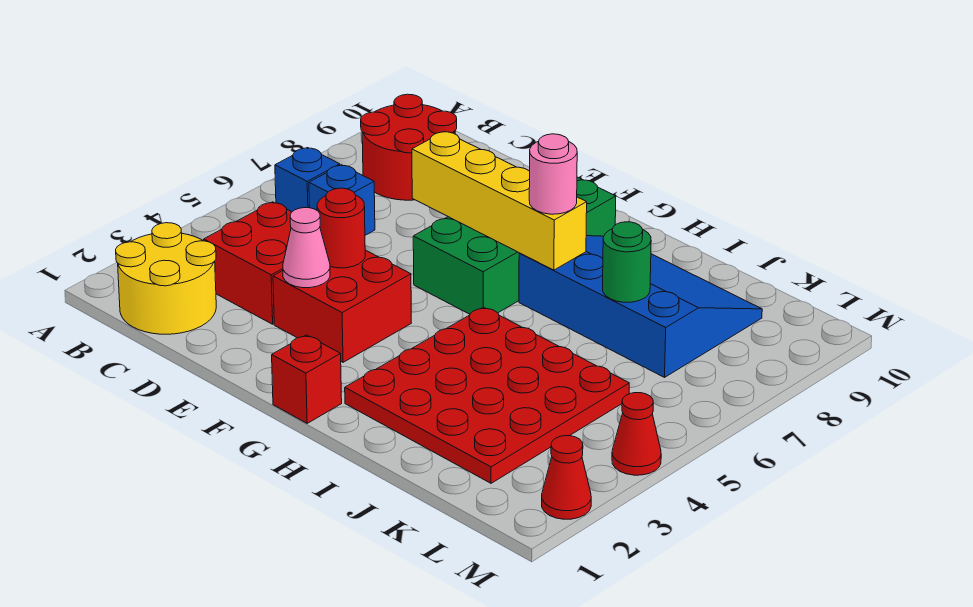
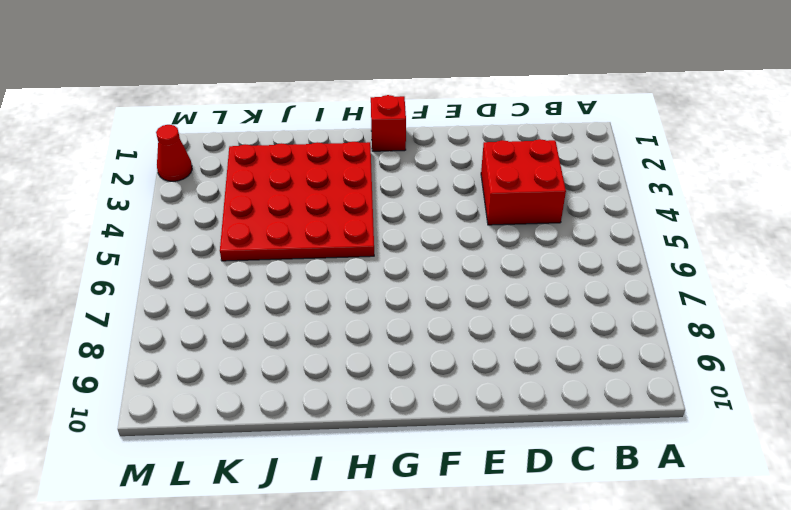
none -> yellow 2x2 round brick [116,223,216,334]
none -> blue 1x1 brick [275,148,340,212]
none -> red 2x2 round brick [361,94,457,200]

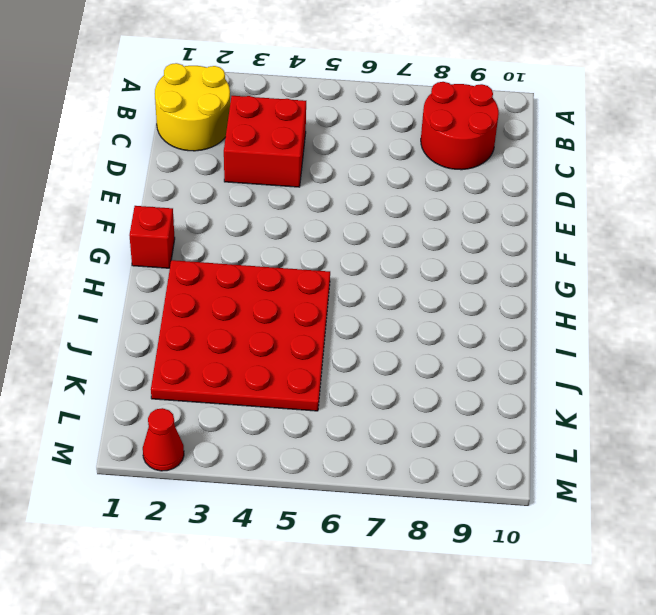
none -> blue 1x1 brick [275,148,340,212]
none -> blue 1x1 brick [309,165,375,235]
none -> red 2x2 brick [273,250,411,362]

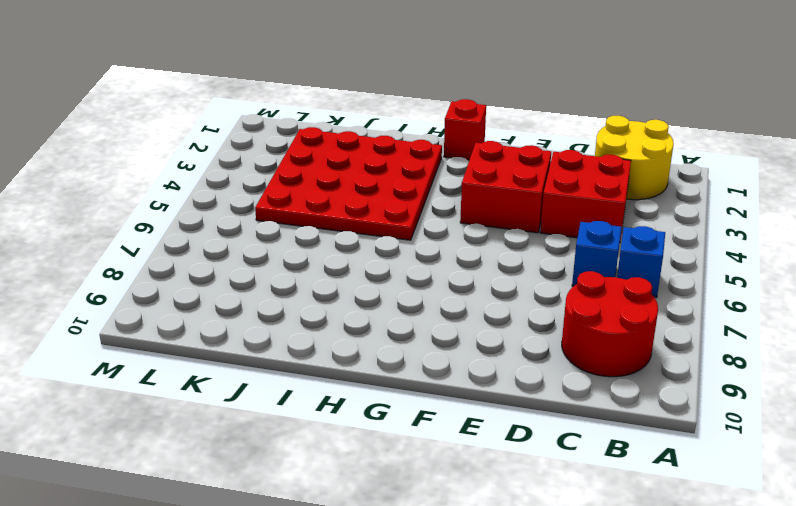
none -> green 2x4 brick [413,177,616,314]
none -> blue 3x4 slope [519,236,762,377]
none -> red 1x1 cone [542,436,591,519]

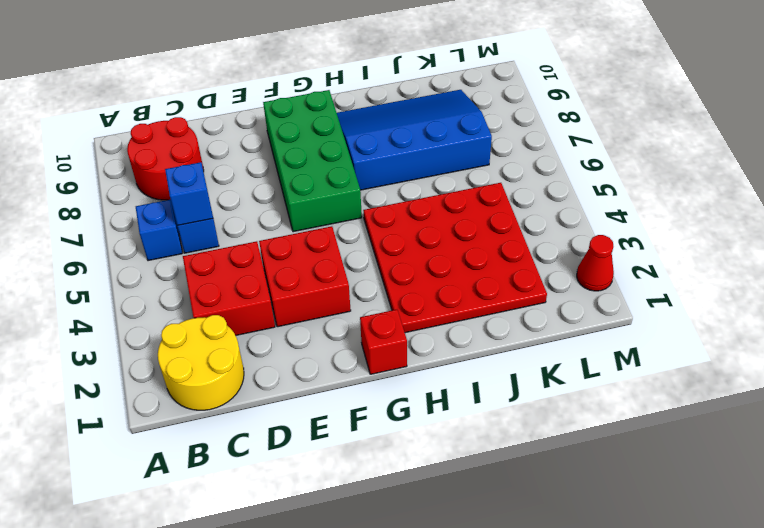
blue 1x1 brick [165,162,213,225] -> none
none -> red 1x1 cone [612,393,661,475]
none -> pink 1x1 cone [283,208,330,288]
none -> red 1x1 round brick [317,188,365,268]

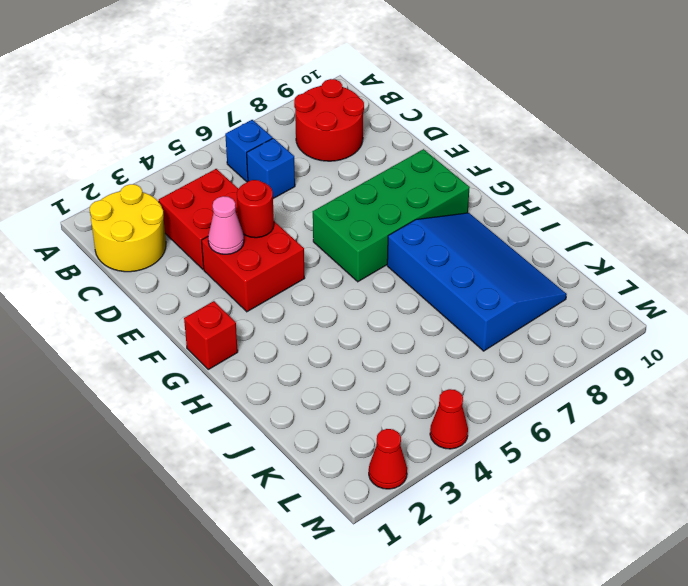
none -> red 4x4 plate [345,307,629,483]
none -> yellow 1x4 brick [412,131,587,270]
none -> green 1x1 round brick [603,222,651,302]

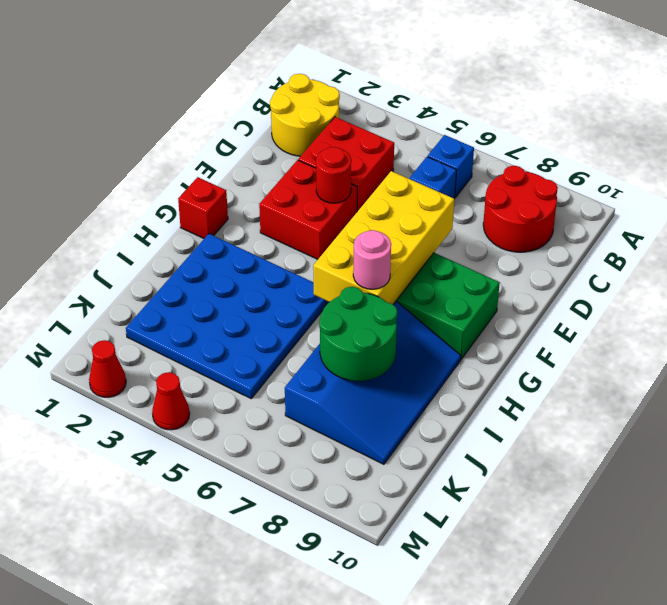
yellow 2x4 brick [313,171,454,304] -> yellow 1x4 brick [412,131,587,270]
blue 4x4 plate [126,234,329,398] -> red 4x4 plate [345,307,629,483]
green 2x2 round brick [319,287,397,381] -> green 1x1 round brick [603,222,651,302]
none -> pink 1x1 cone [283,208,330,288]

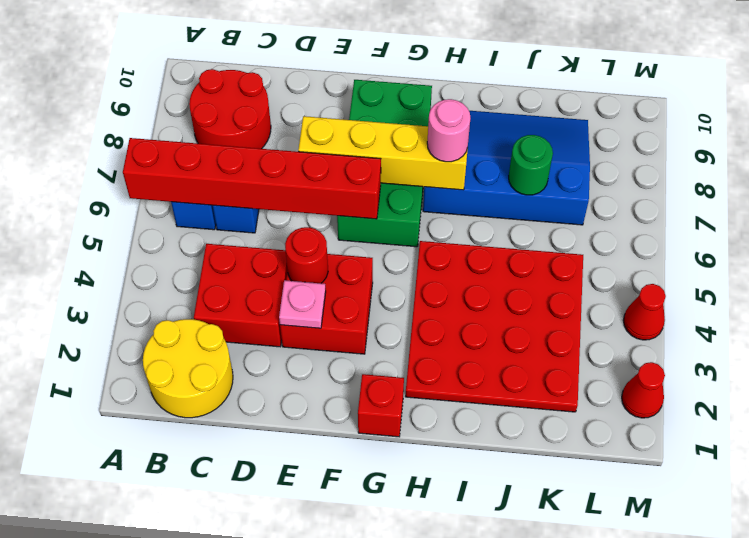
red 1x6 brick [123,138,381,219] -> none
pink 1x1 plate [279,280,326,328] -> pink 1x1 cone [283,208,330,288]

